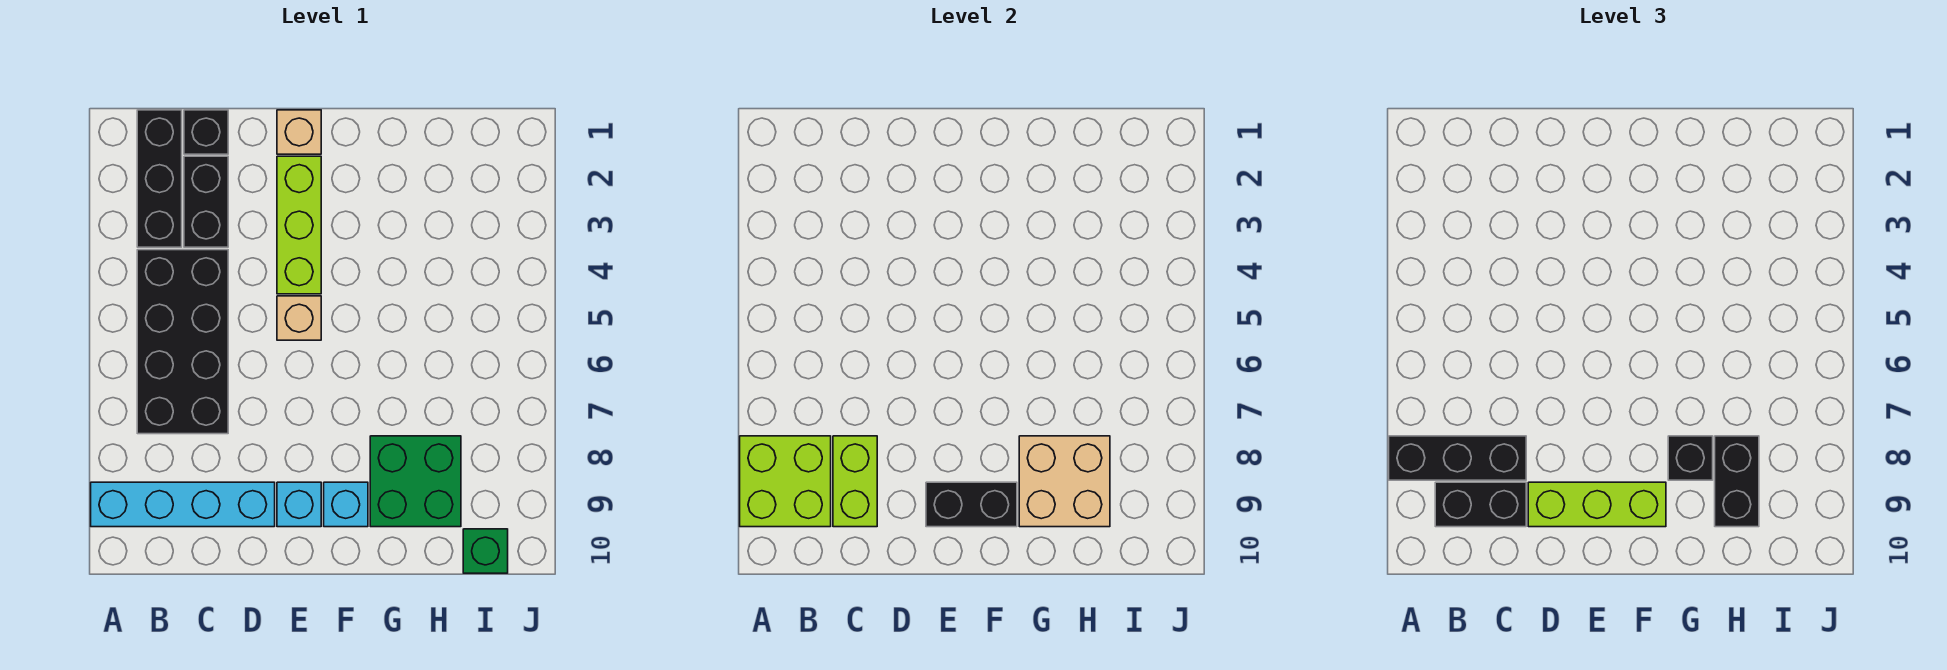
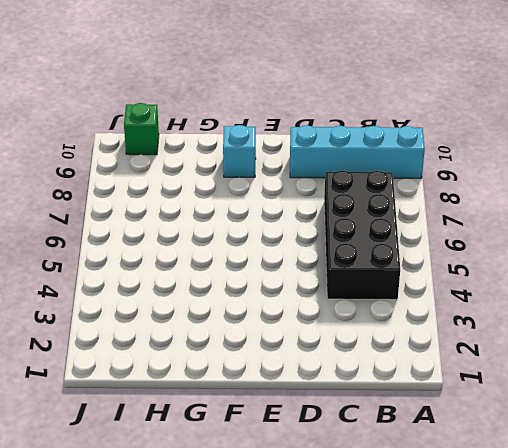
none -> black 1x3 brick [137,110,182,247]
none -> black 1x1 brick [184,110,228,154]
none -> black 1x2 brick [184,156,228,247]

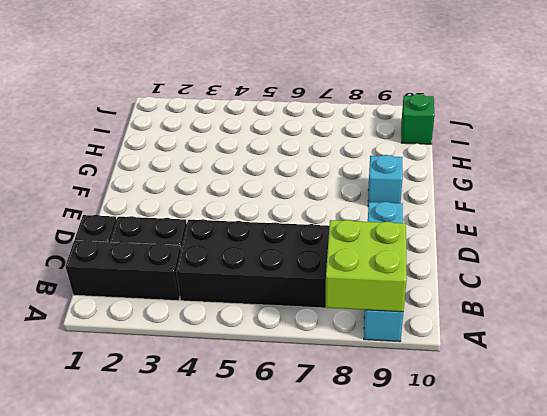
none -> tan 1x1 brick [277,110,321,154]
none -> lime 1x3 brick [277,156,321,294]
none -> tan 1x1 brick [277,296,321,340]

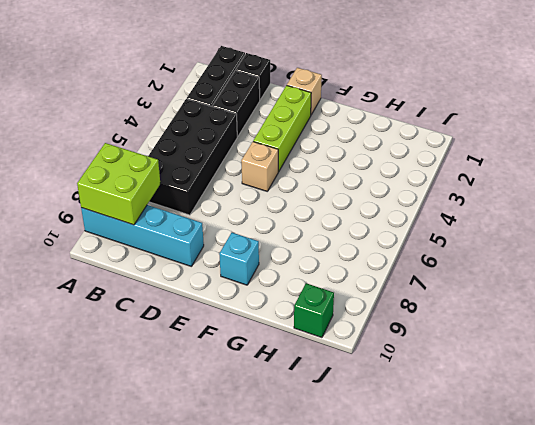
none -> cyan 1x1 brick [277,482,321,527]
none -> green 2x2 brick [370,436,461,527]
none -> lime 1x2 brick [833,436,877,527]

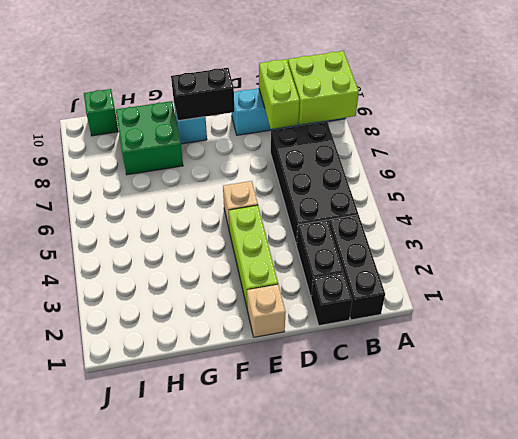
none -> cyan 1x1 brick [277,482,321,527]
none -> tan 2x2 brick [1019,436,1110,527]
none -> black 1x3 brick [1389,436,1526,480]

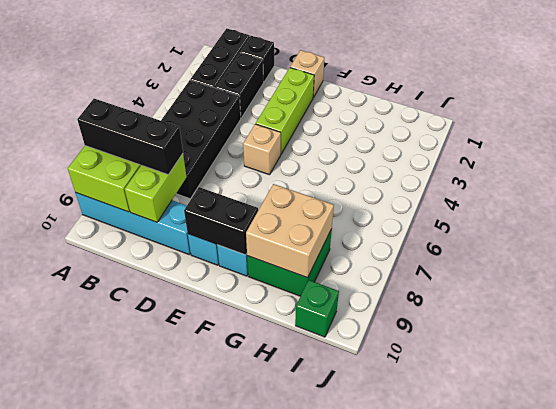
none -> black 1x2 brick [1435,482,1526,527]
none -> lime 1x3 brick [1528,482,1666,527]
none -> black 1x1 brick [1668,436,1713,480]

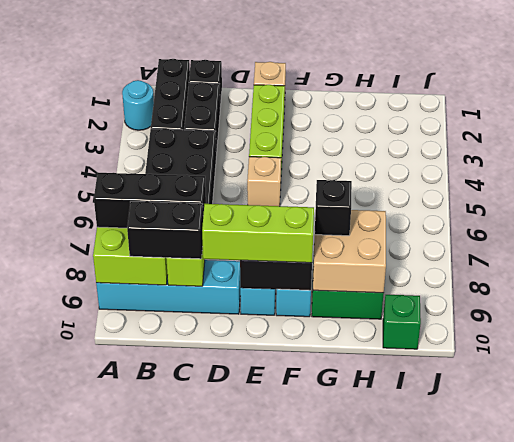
cyan 1x1 round brick [122,80,154,130] -> none
none -> black 1x2 brick [1715,436,1759,527]

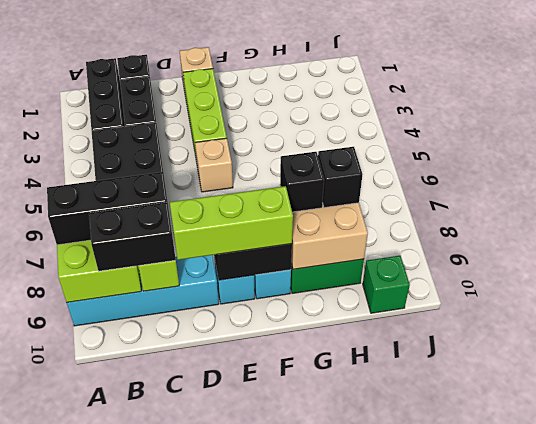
black 1x1 brick [318,147,362,208] -> black 1x2 brick [1715,436,1759,527]

